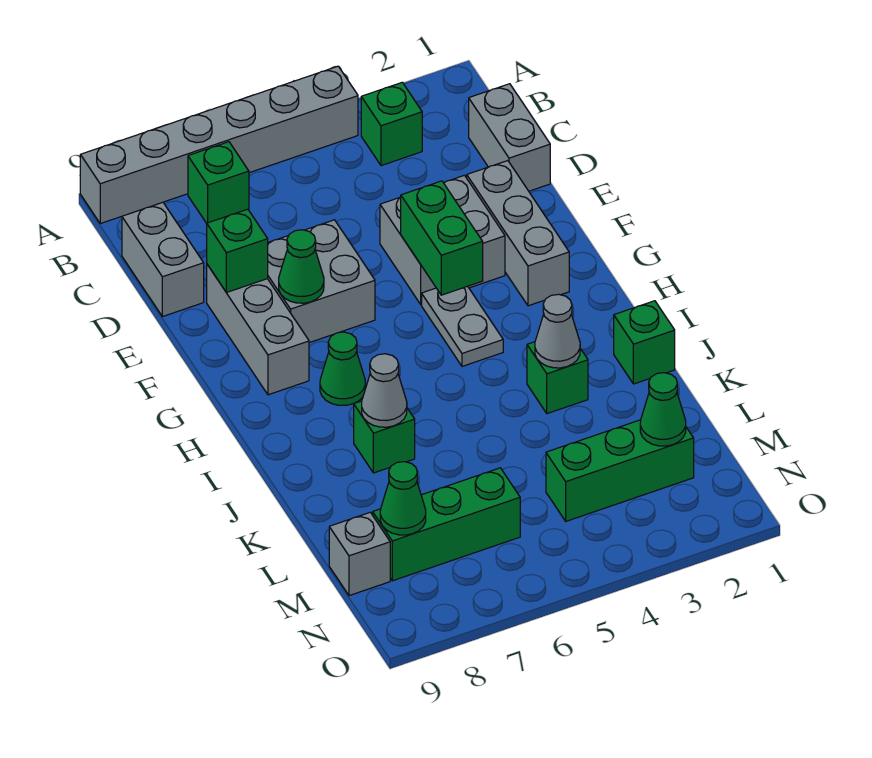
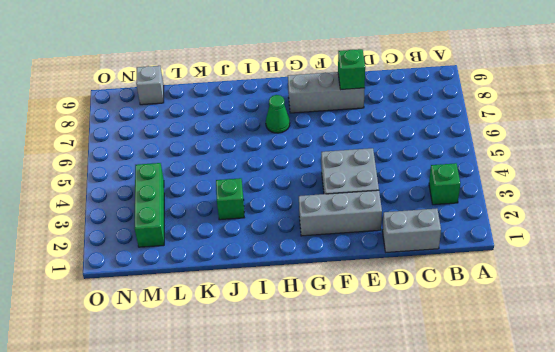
none -> grey 1x6 brick [80,66,358,224]
none -> green 1x1 brick [188,142,249,223]
none -> grey 1x2 brick [122,202,204,317]

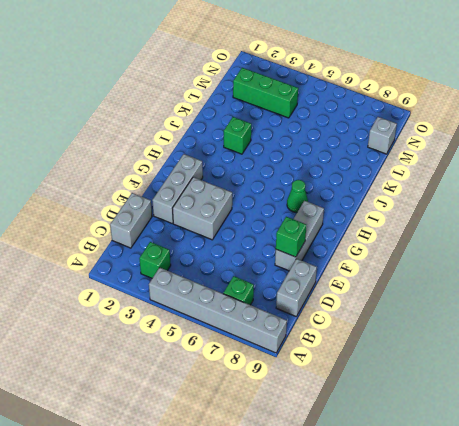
none -> grey 2x2 brick [268,220,375,343]
none -> grey 1x2 plate [422,286,503,366]
none -> green 1x1 brick [614,301,675,384]

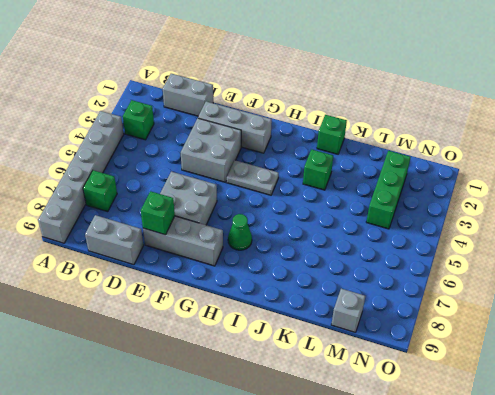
none -> green 1x1 brick [354,401,415,473]
none -> green 1x3 brick [372,468,520,581]
none -> green 1x2 brick [401,181,483,295]

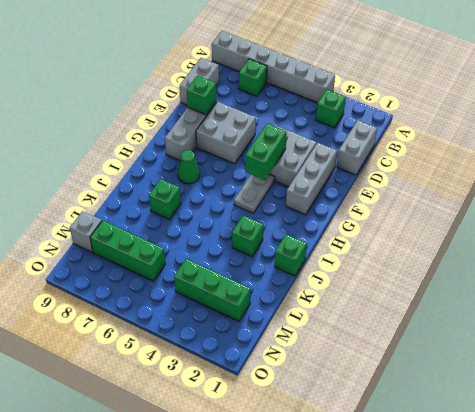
none -> green 1x1 cone [279,230,324,303]
none -> grey 1x1 cone [535,294,580,368]
none -> grey 1x1 cone [362,354,407,427]

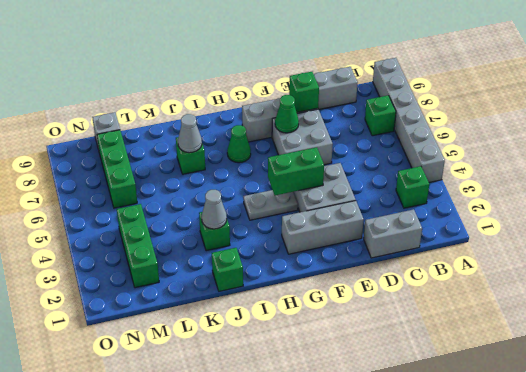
none -> green 1x1 cone [640,373,686,446]
none -> green 1x1 cone [380,462,426,535]

